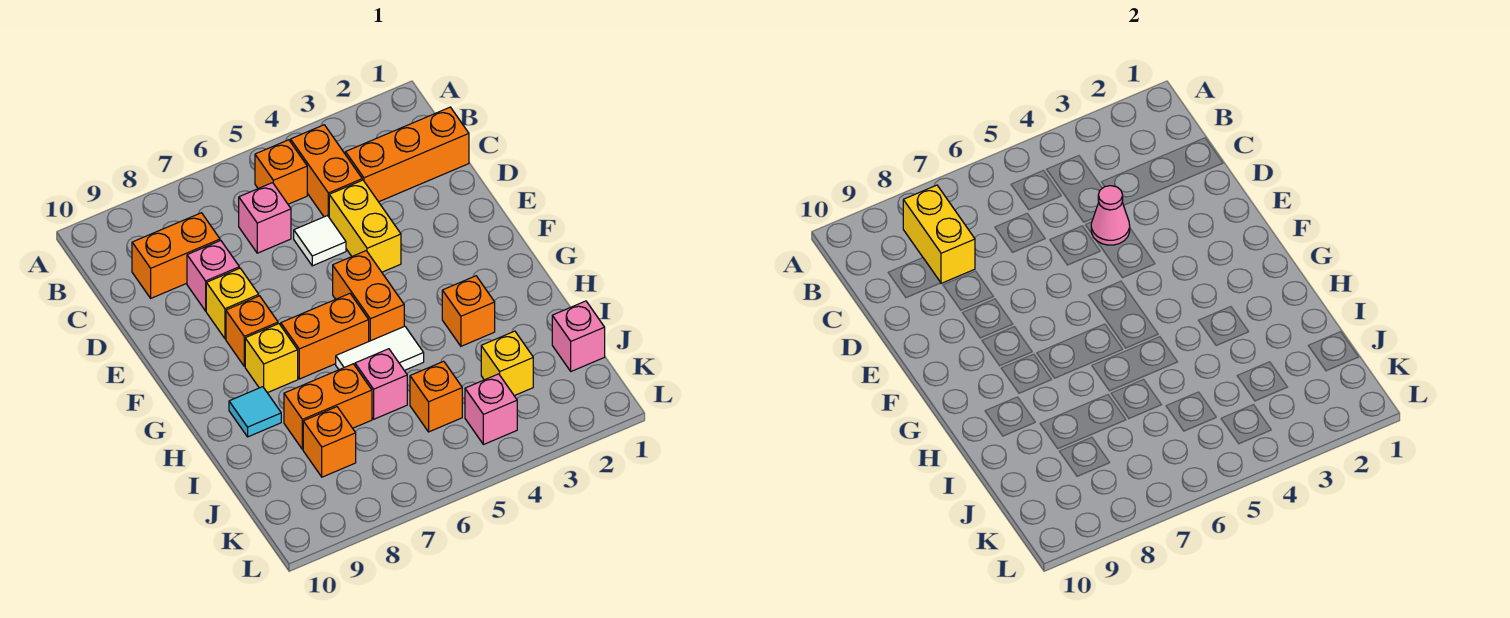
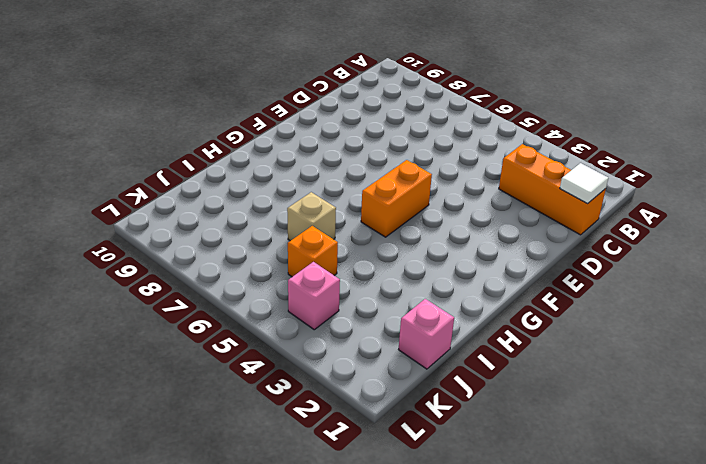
white 1x1 tile [560,163,608,204] -> white 1x1 tile moved to [294,216,346,266]
tan 1x1 brick [287,192,336,241] -> pink 1x1 brick [355,349,407,419]
none -> orange 1x2 brick [291,125,362,217]
none -> orange 1x1 brick [255,140,307,204]
none -> pink 1x1 brick [239,183,291,253]

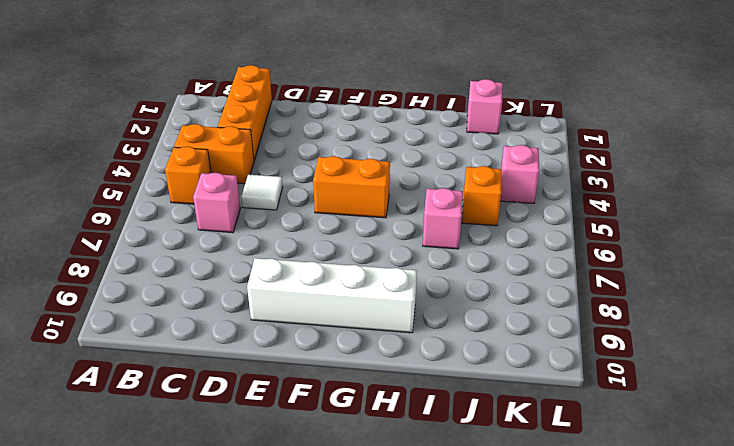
white 1x4 brick [247,258,417,333] -> cyan 1x1 tile [229,387,281,437]
none -> orange 1x2 brick [132,213,220,298]
none -> yellow 1x2 brick [329,180,401,272]
none -> pink 1x1 brick [187,241,239,311]

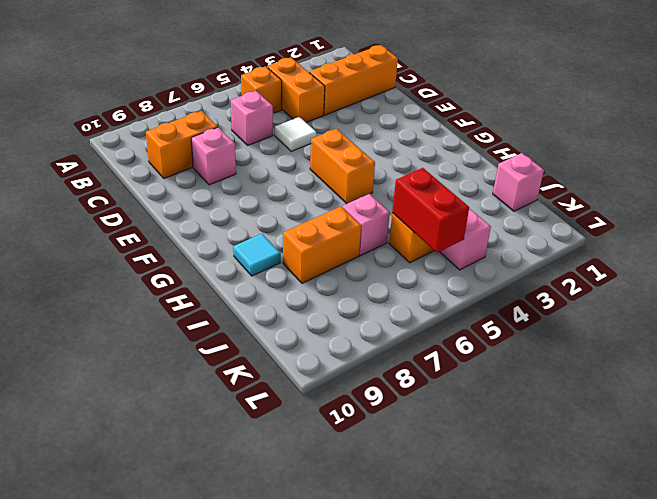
red 1x2 brick [392,168,469,253] -> none
none -> yellow 1x2 brick [329,180,401,272]
none -> yellow 1x1 brick [206,268,259,339]
none -> orange 1x1 brick [226,296,278,366]

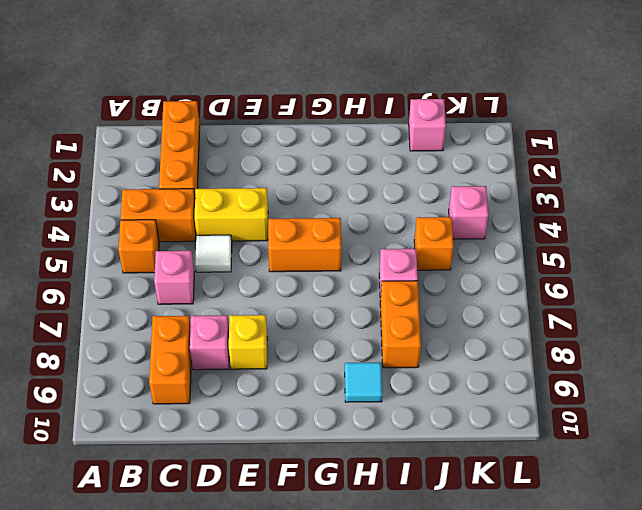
none -> orange 1x1 brick [226,296,278,366]
none -> orange 1x2 brick [281,294,369,379]
none -> yellow 1x1 brick [245,324,298,393]

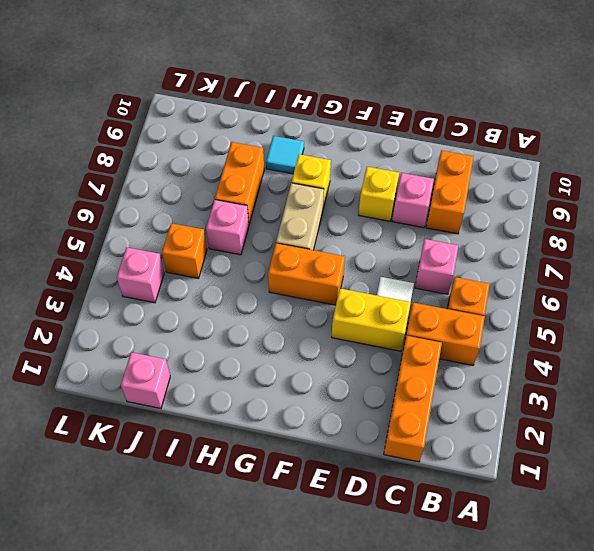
tan 1x2 brick [276,183,324,250] -> orange 1x2 brick [281,294,369,379]
none -> orange 1x1 brick [226,296,278,366]
none -> orange 1x1 brick [442,276,495,346]
none -> white 1x2 tile [336,326,424,370]

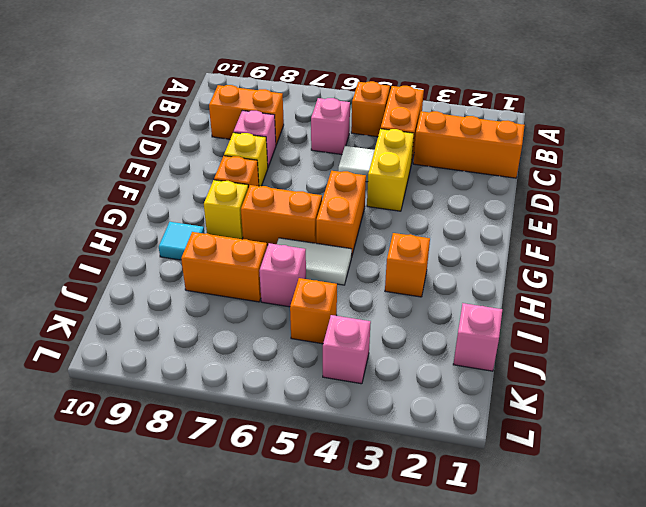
none -> yellow 1x1 brick [481,331,533,396]
none -> orange 1x1 brick [303,407,356,477]
none -> yellow 1x2 brick [903,185,975,283]

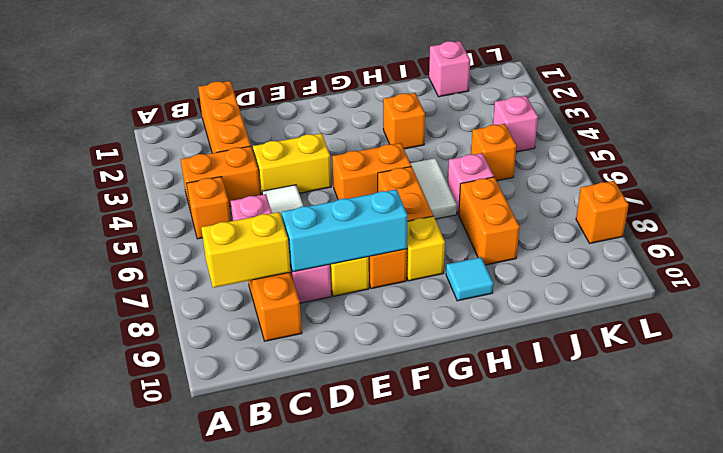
cyan 1x3 brick [282,189,407,272] -> none
orange 1x1 brick [576,181,629,243] -> orange 1x1 brick moved to [303,407,356,477]
none -> yellow 1x1 brick [481,331,533,396]
none -> pink 1x1 cone [1091,186,1130,245]

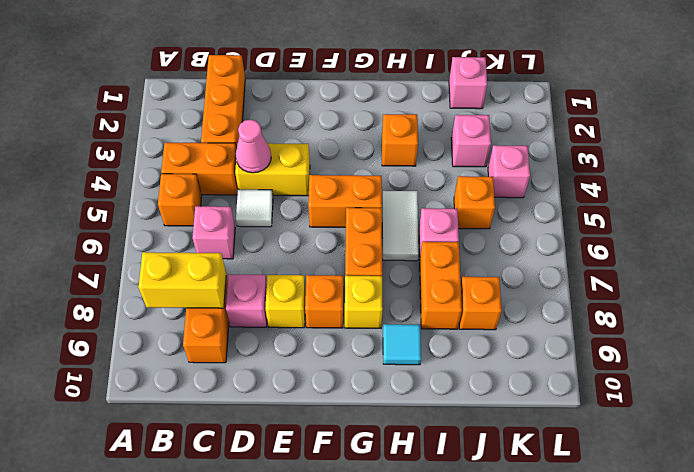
pink 1x1 brick [451,115,491,167] -> yellow 1x1 brick [481,331,533,396]

